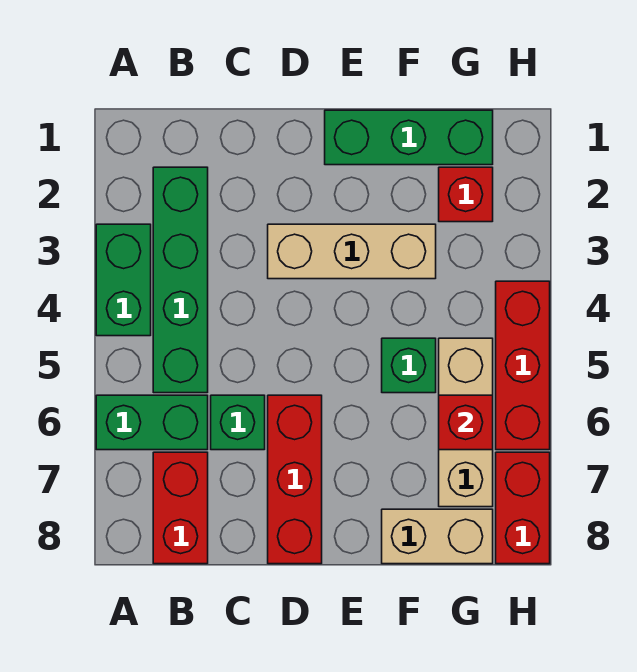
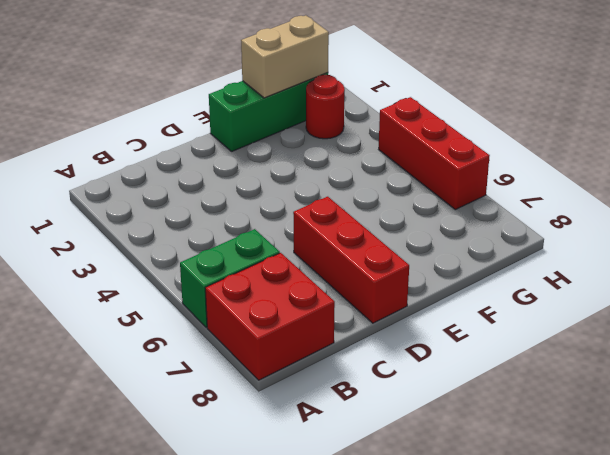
red 2x2 brick [205,253,335,380] -> red 1x2 brick [153,452,208,564]
tan 1x2 brick [241,15,329,98] -> tan 1x2 brick moved to [382,509,493,564]
red 1x1 round brick [306,75,345,139] -> red 1x1 brick [439,167,493,222]
none -> green 1x2 brick [96,224,151,336]
none -> green 1x4 brick [153,167,208,393]
none -> green 1x1 brick [211,395,265,450]

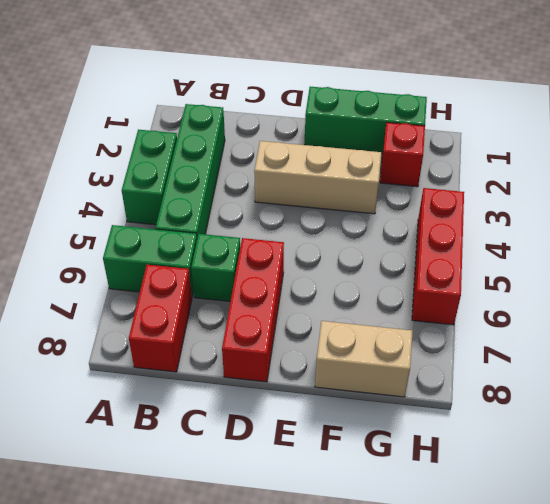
none -> green 1x1 brick [382,338,436,393]
none -> tan 1x3 brick [439,338,493,507]
none -> red 1x2 brick [496,452,550,564]

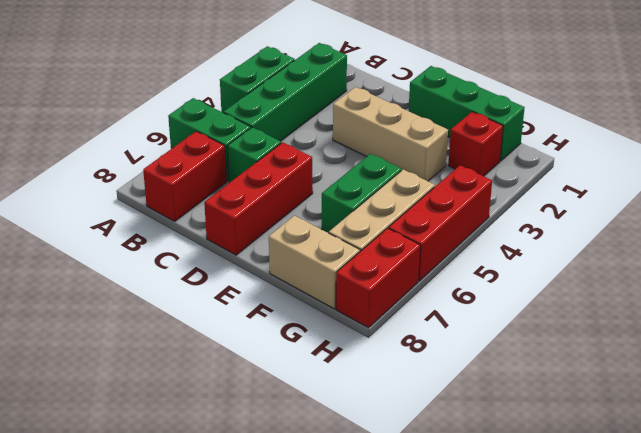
green 1x2 brick [322,154,401,233] -> green 1x1 brick [382,338,436,393]
none -> red 1x1 brick [439,395,493,450]

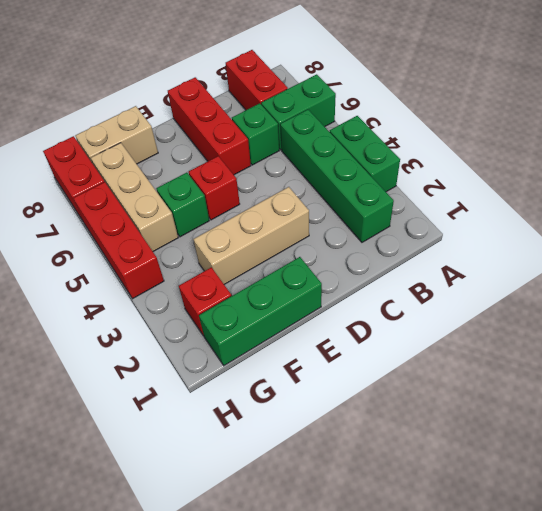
red 1x1 brick [189,156,240,220] -> red 1x1 brick moved to [439,395,493,450]

